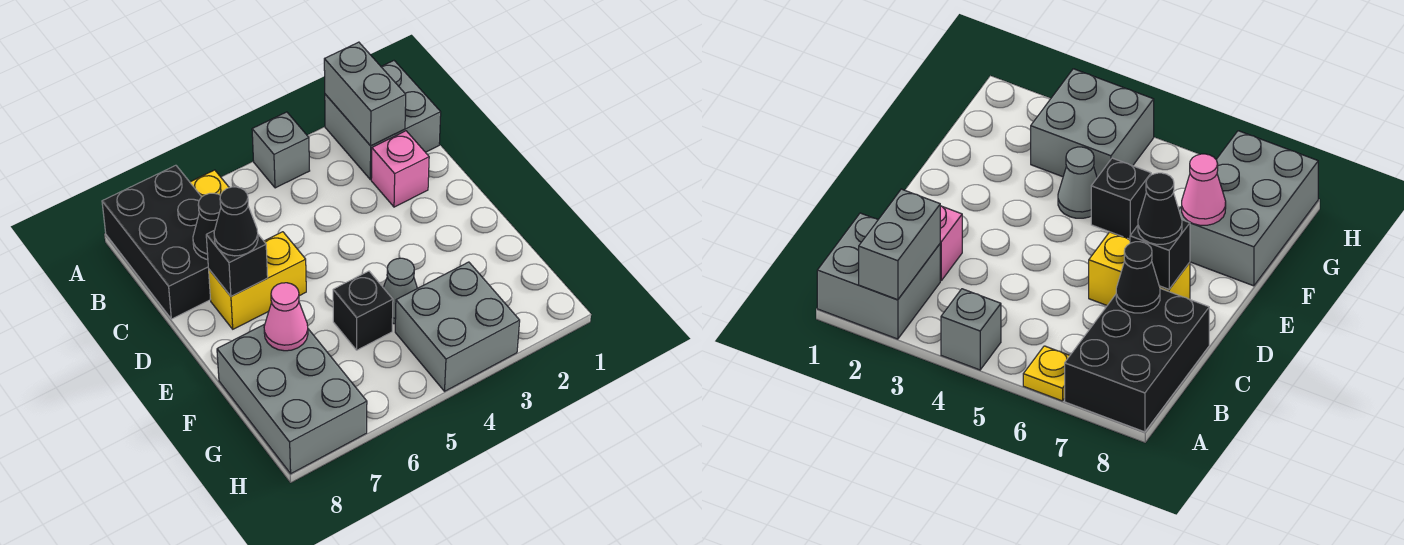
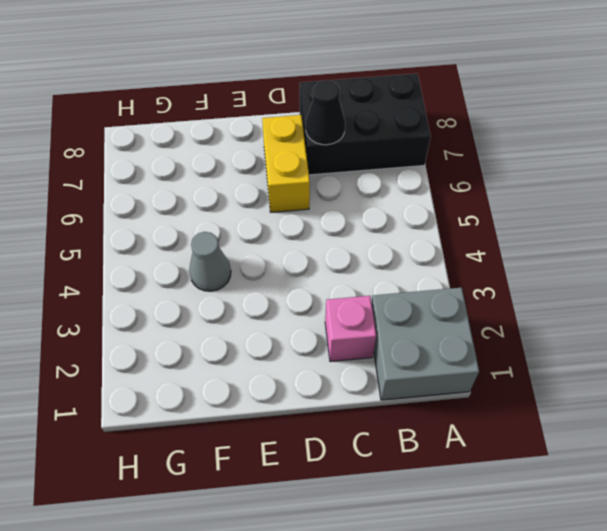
none -> grey 1x1 brick [252,112,310,188]
none -> yellow 1x1 plate [190,170,229,197]
none -> black 1x1 brick [333,271,393,350]

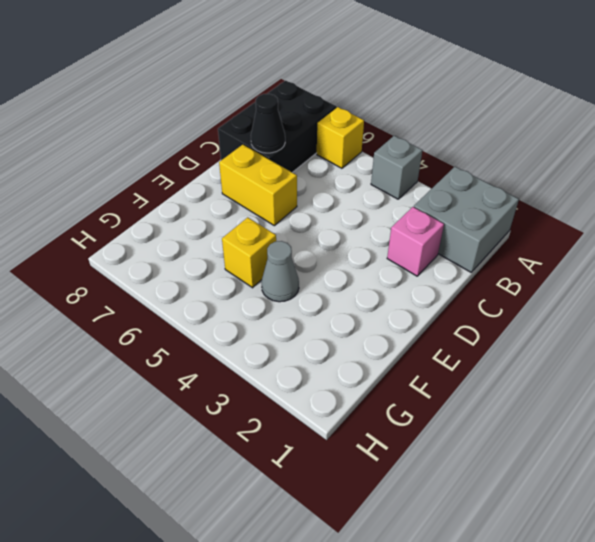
yellow 1x1 brick [317,107,364,168] -> yellow 1x1 plate [190,170,229,197]
yellow 1x1 brick [222,217,276,288] -> black 1x1 brick [333,271,393,350]
none -> grey 2x3 brick [217,324,367,474]
none -> grey 2x2 brick [395,262,520,391]
none -> grey 1x2 brick [324,42,406,146]

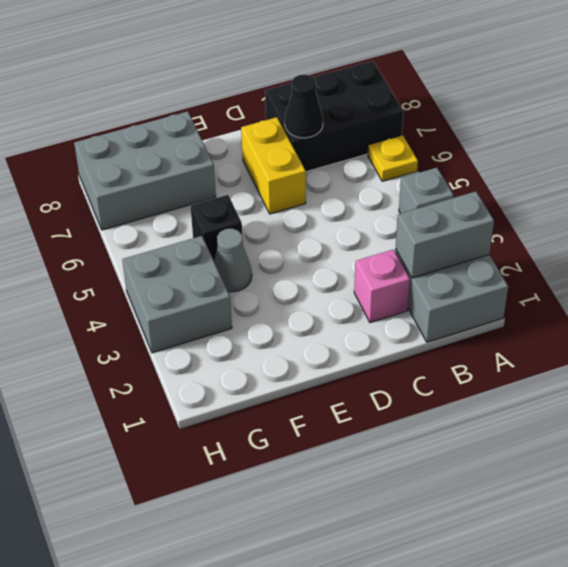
none -> black 1x1 brick [206,231,268,296]
none -> pink 1x1 cone [264,283,308,351]
none -> black 1x1 cone [214,187,258,256]

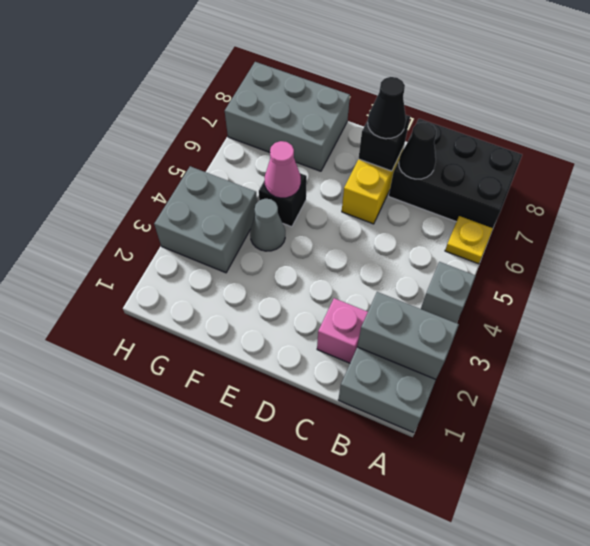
pink 1x1 cone [265,141,301,198] -> pink 1x1 cone moved to [264,283,308,351]

